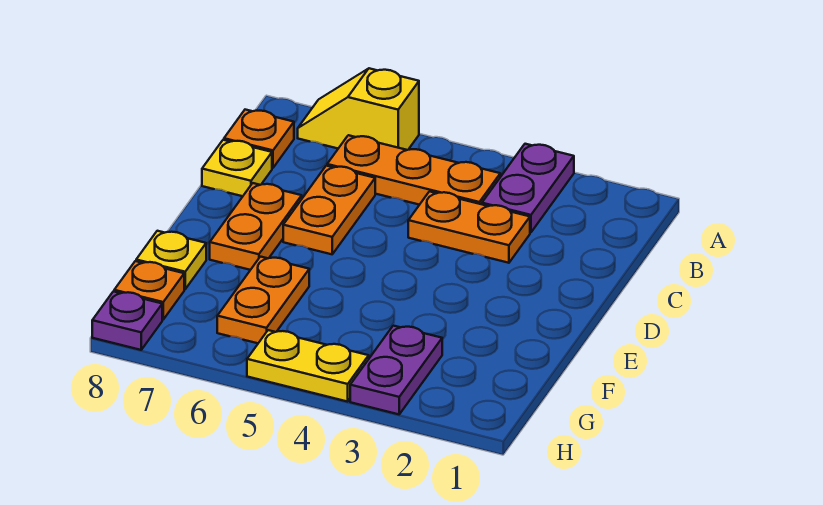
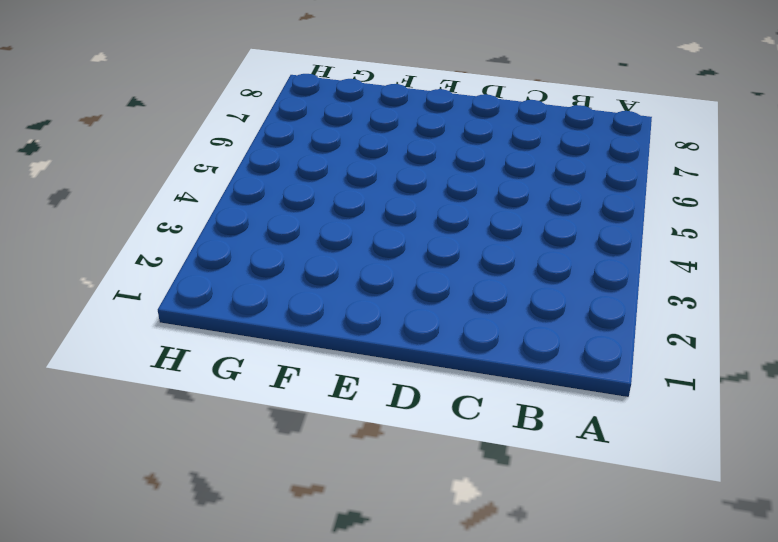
none -> purple 1x2 plate [482,144,574,233]
none -> yellow 1x2 slope [298,68,419,150]
none -> orange 1x3 plate [327,135,500,205]

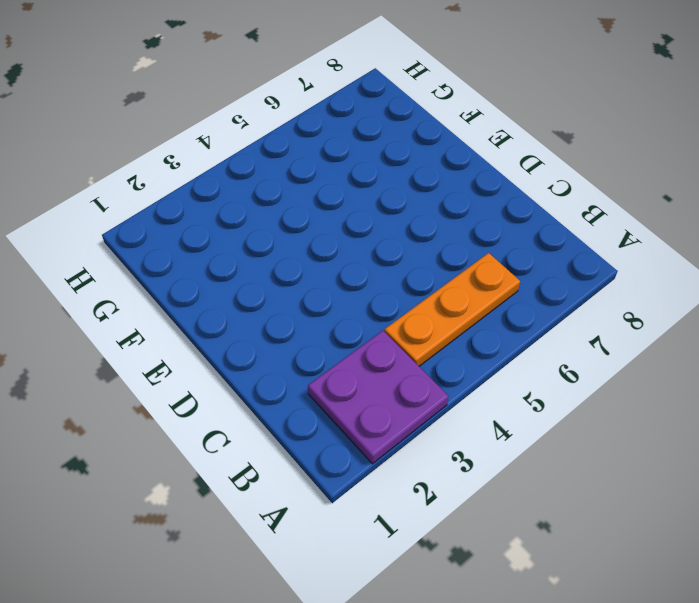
purple 2x2 plate [308,331,449,464] -> purple 1x2 plate [482,144,574,233]
none -> yellow 1x2 slope [298,68,419,150]
none -> orange 1x1 plate [224,110,294,168]
none -> orange 1x2 plate [408,191,530,263]

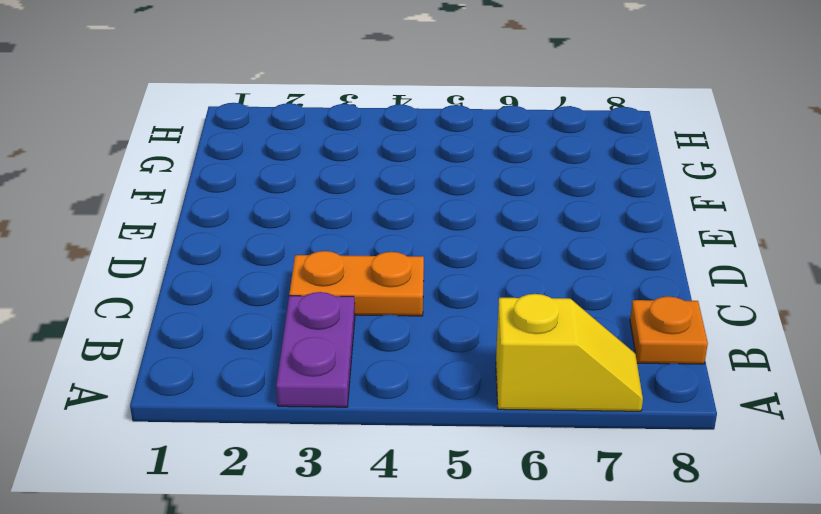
none -> orange 1x3 plate [327,135,500,205]
none -> orange 1x2 plate [283,166,375,254]
none -> yellow 1x1 plate [202,140,272,196]

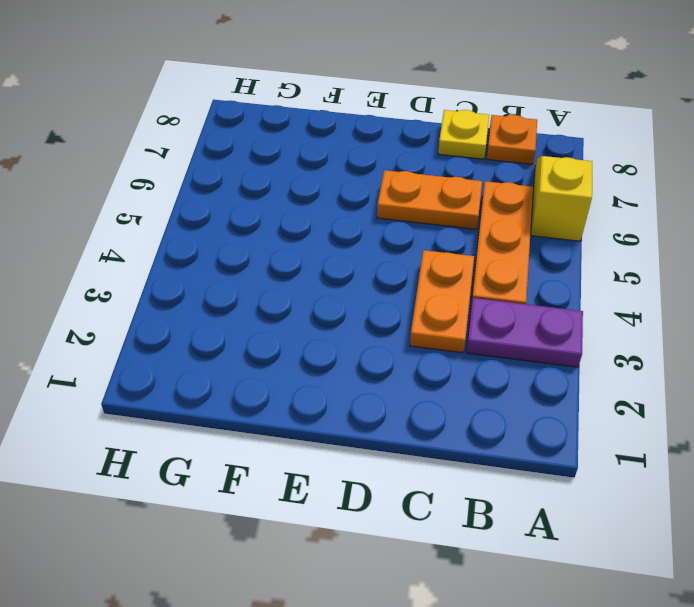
none -> orange 1x2 plate [210,183,302,270]
none -> orange 1x2 plate [217,257,309,343]
none -> yellow 1x1 plate [136,231,206,289]

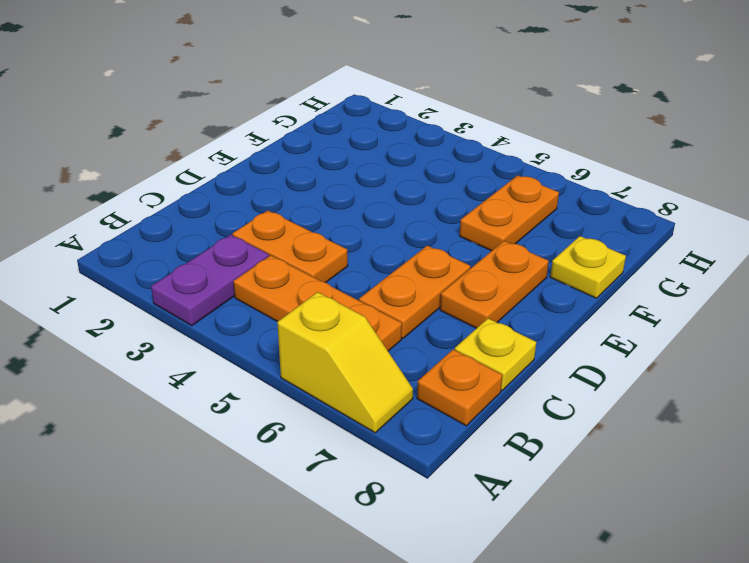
none -> purple 1x2 plate [350,326,442,414]
none -> orange 1x1 plate [114,261,184,320]
none -> yellow 1x2 plate [247,330,369,402]

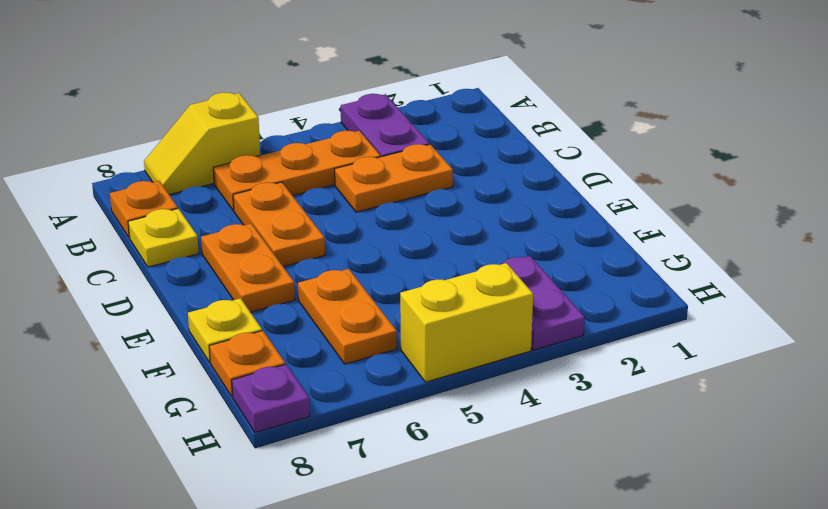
yellow 1x2 brick [400,263,533,382] -> yellow 1x2 plate [247,330,369,402]

